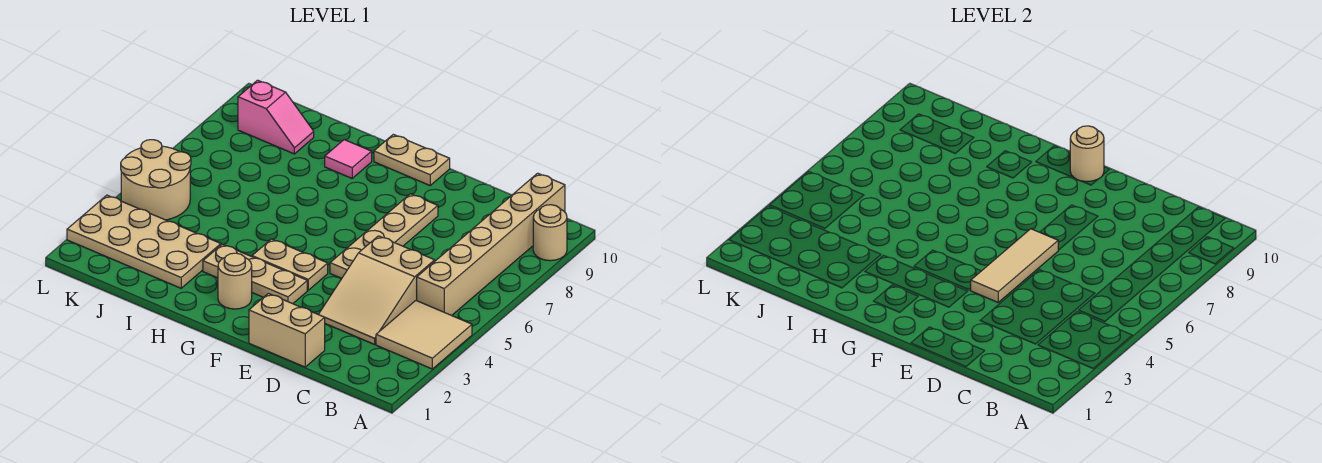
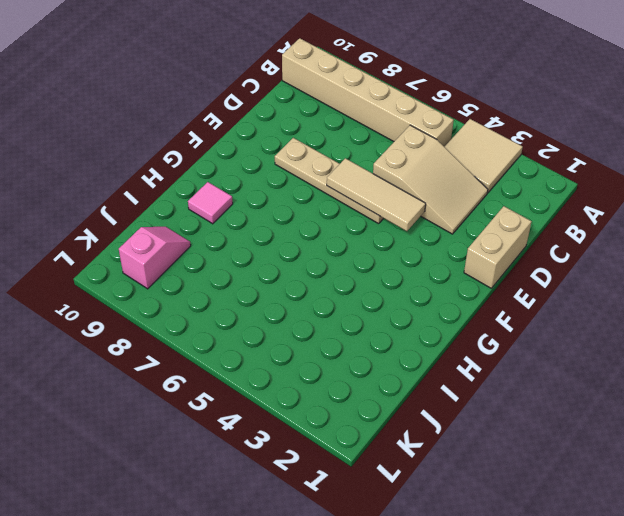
none -> tan 1x1 round brick [533,205,567,261]
none -> tan 1x3 plate [203,244,307,304]
none -> tan 1x2 plate [252,239,328,290]

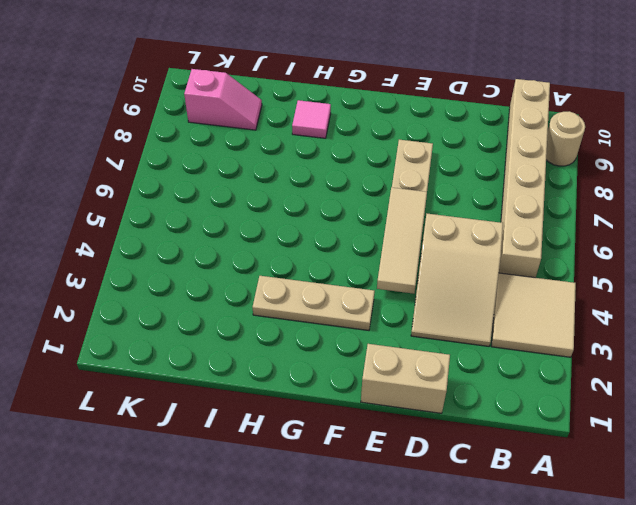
none -> tan 1x2 plate [252,239,328,290]
none -> tan 1x2 plate [374,134,450,185]
none -> tan 1x1 round brick [218,253,252,309]

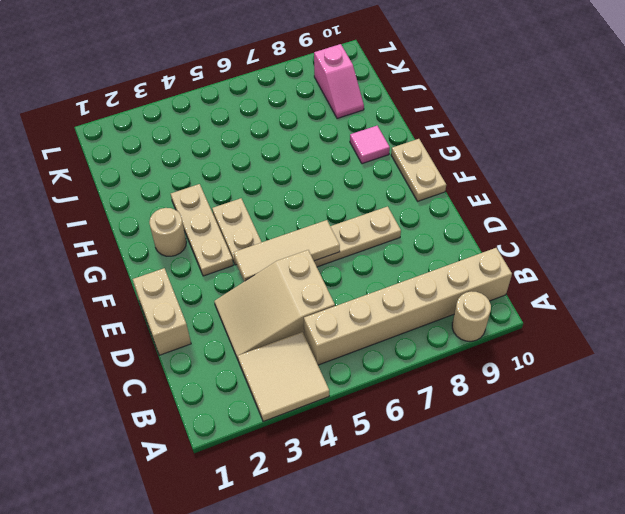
none -> tan 2x4 plate [67,195,221,288]
none -> tan 2x2 round brick [121,140,191,220]
none -> tan 1x1 round brick [1070,126,1104,181]

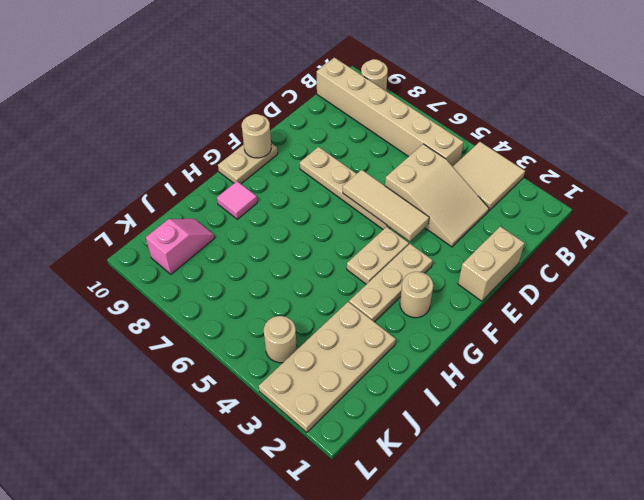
tan 1x1 round brick [264,316,297,363] -> tan 2x2 round brick [121,140,191,220]

